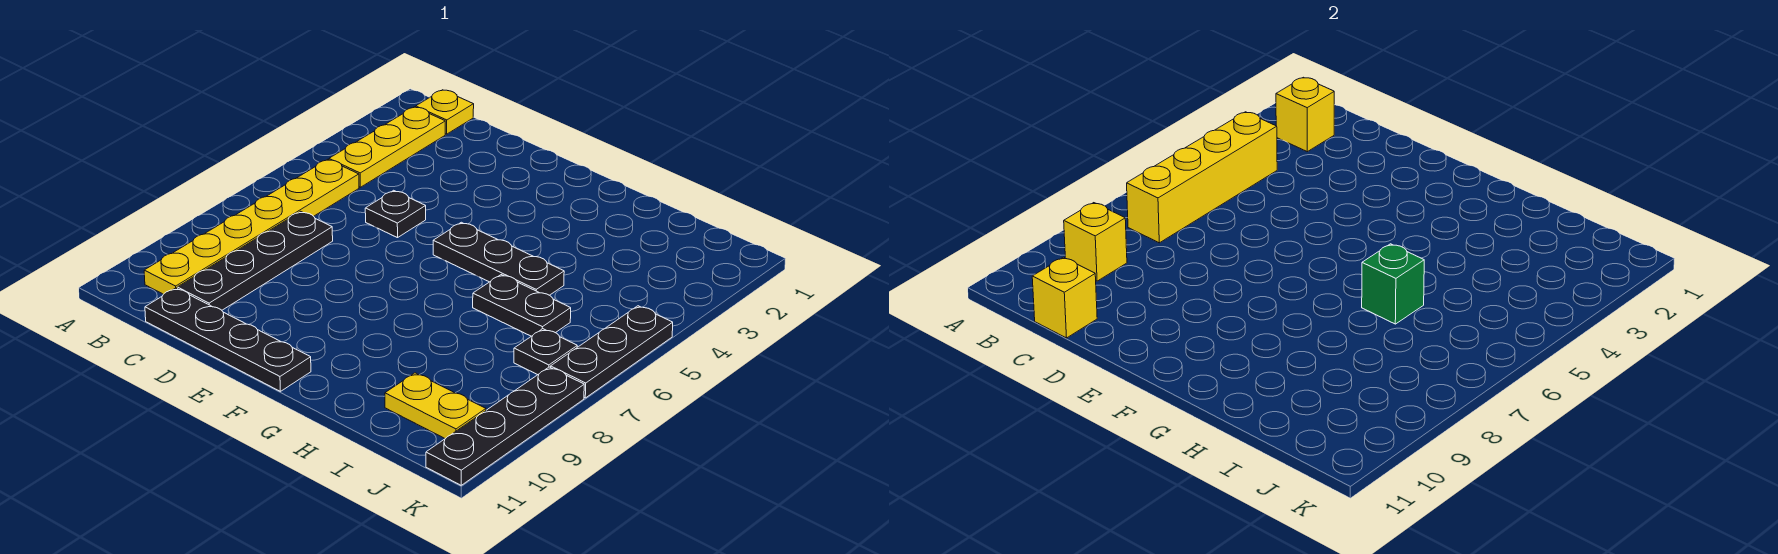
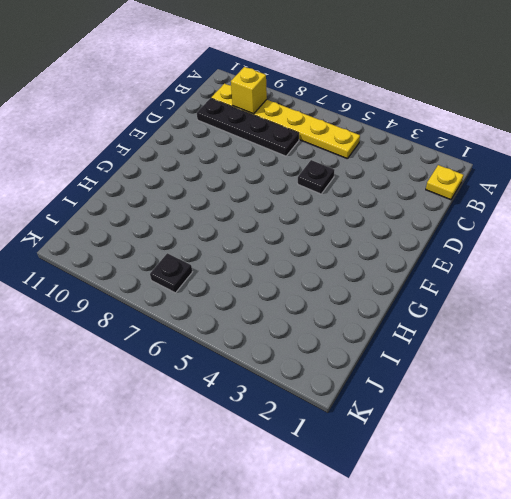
none -> yellow 1x3 plate [329,107,445,187]
none -> black 1x4 plate [145,288,311,391]
none -> black 1x3 plate [433,222,564,295]

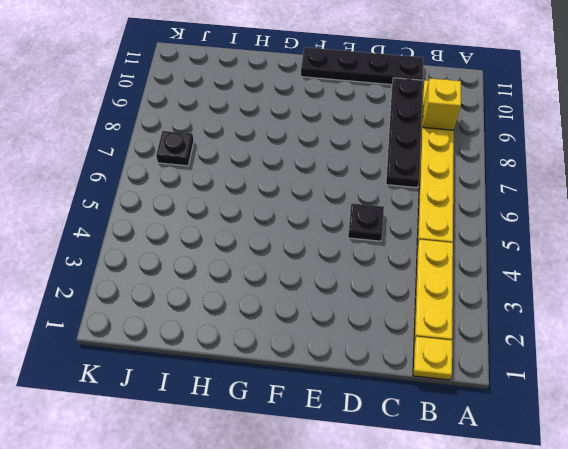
none -> black 1x3 plate [433,222,564,295]
none -> black 1x2 plate [473,275,571,336]
none -> yellow 1x2 plate [385,373,486,439]

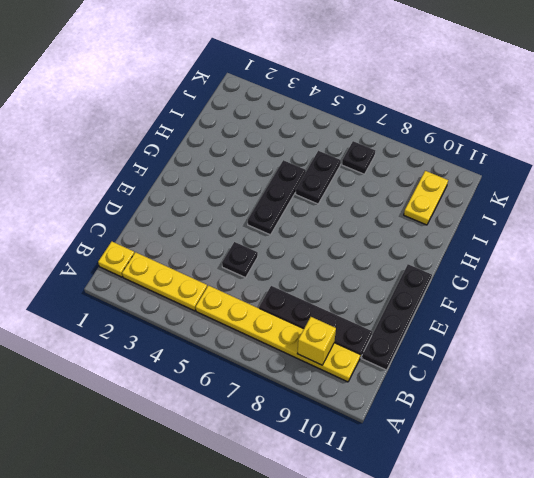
none -> black 1x3 plate [551,306,673,398]
none -> black 1x4 plate [426,367,584,485]
none -> yellow 1x1 brick [1276,77,1334,152]

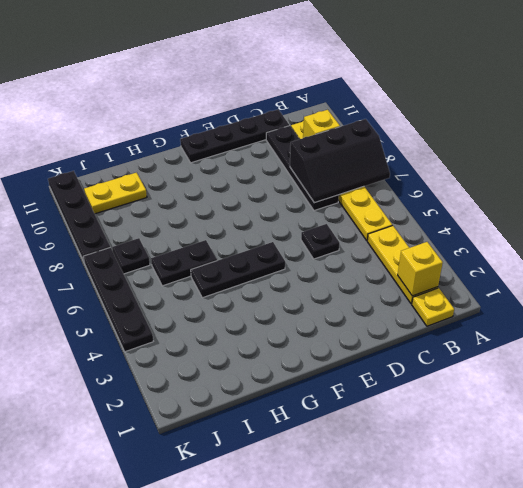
black 2x3 slope [290,119,390,203] -> yellow 1x4 brick [1127,112,1277,243]
black 1x4 plate [83,247,153,352] -> black 1x3 plate [551,306,673,398]
none -> yellow 1x1 brick [1032,257,1097,338]
none -> green 1x1 brick [1362,244,1424,324]

